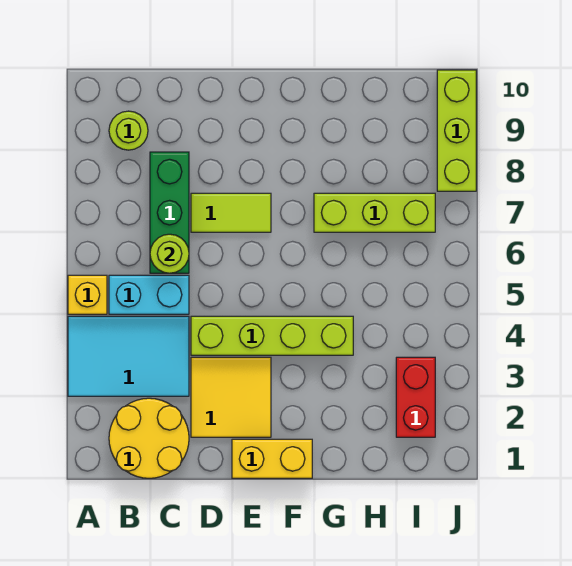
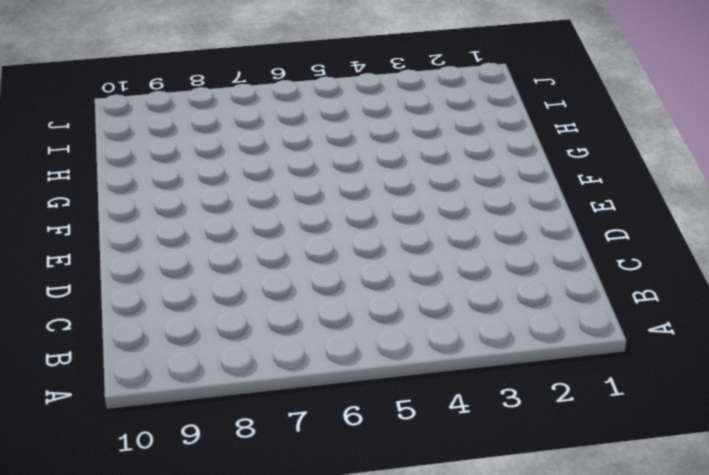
none -> cyan 2x3 tile [68,316,189,396]
none -> yellow 1x1 brick [68,275,107,314]
none -> yellow 2x2 round brick [109,398,189,478]

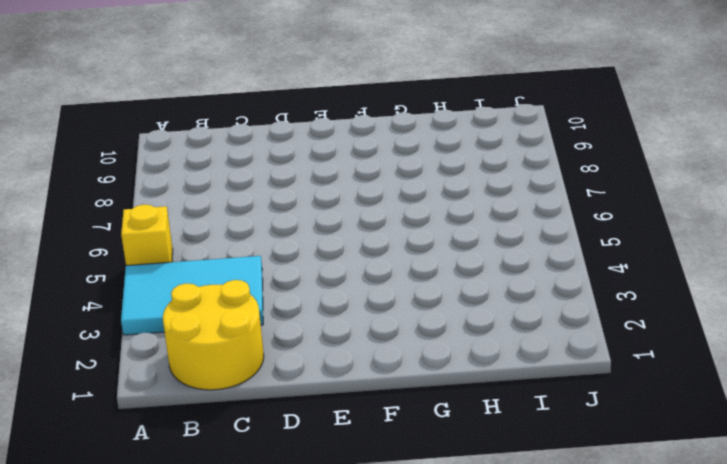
none -> cyan 1x2 brick [109,275,189,314]
none -> lime 1x1 round brick [109,111,148,150]
none -> green 1x3 brick [150,152,189,273]

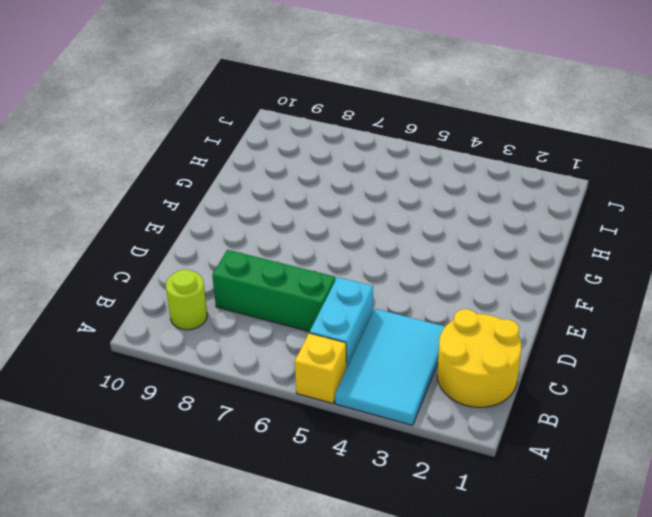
none -> yellow 2x2 tile [191,357,271,437]
none -> lime 1x4 brick [191,316,353,355]
none -> lime 1x2 tile [191,193,271,232]

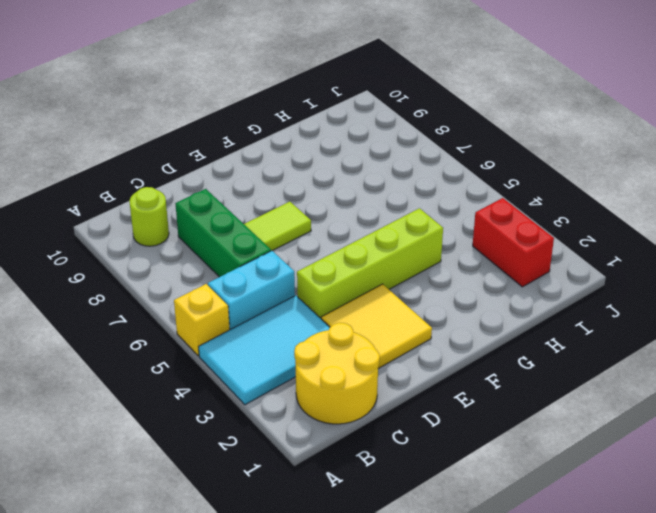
none -> yellow 1x2 brick [232,439,312,478]
none -> lime 1x3 brick [314,193,435,232]
none -> lime 1x3 brick [437,70,476,191]

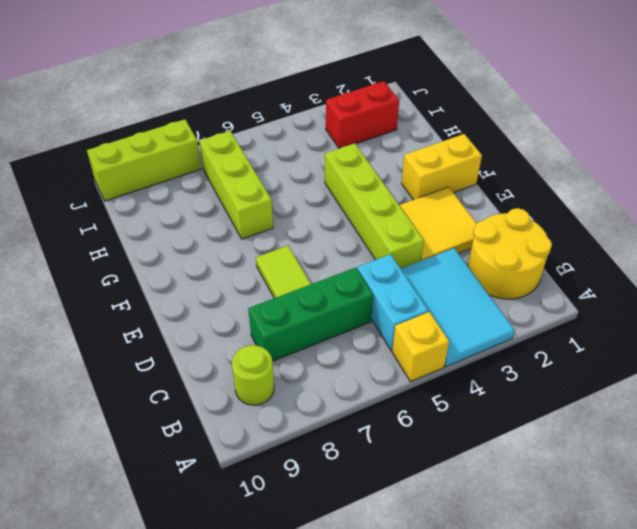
yellow 1x2 brick [402,134,482,200] -> yellow 1x2 brick turned to [232,439,312,478]
none -> lime 1x1 round brick [150,234,189,273]

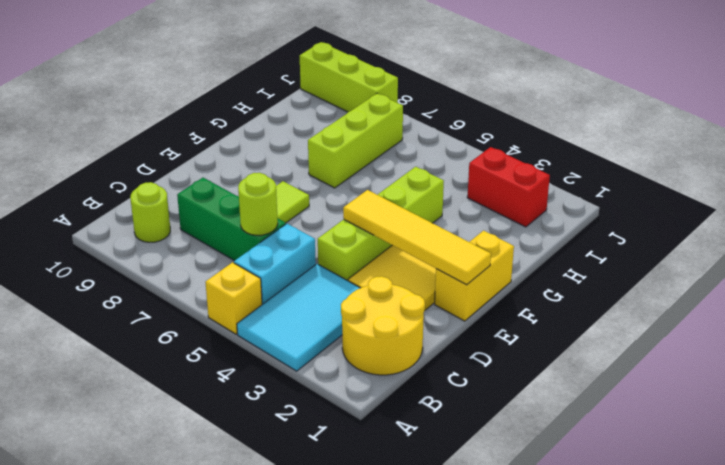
yellow 1x4 tile [343,190,491,285] -> none

